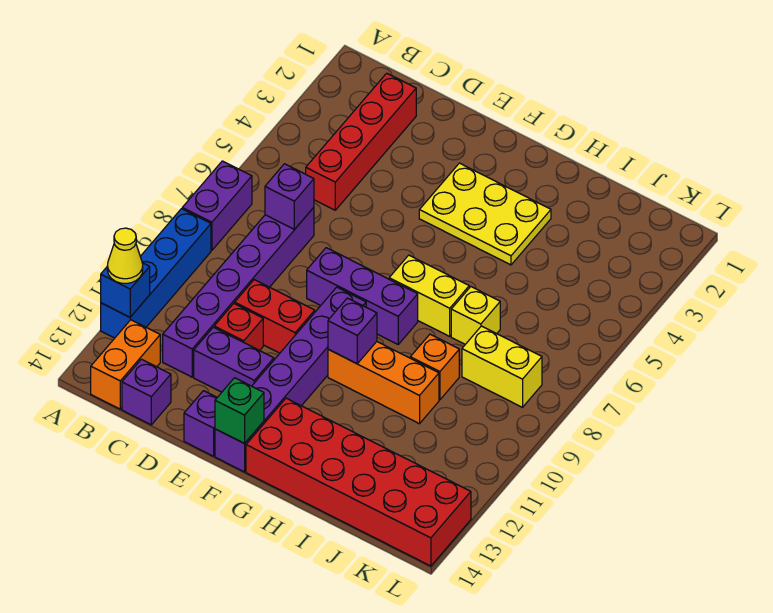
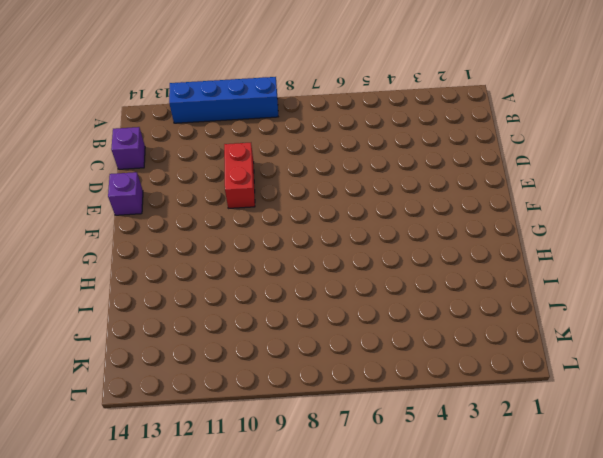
none -> purple 1x2 brick [182,161,252,250]
none -> orange 1x2 brick [91,320,160,409]
none -> red 1x4 brick [306,73,416,210]

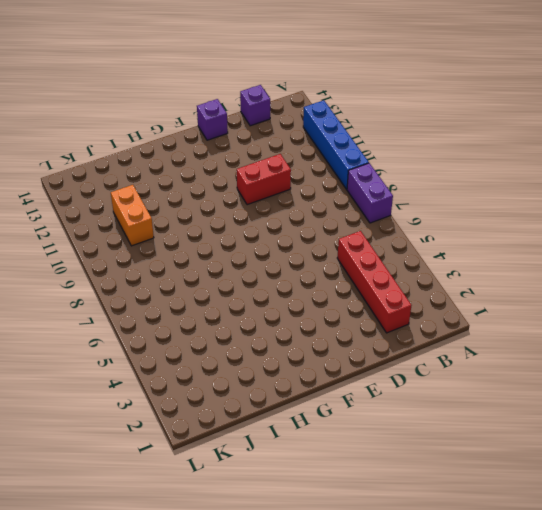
orange 1x2 brick [111,185,154,246] -> orange 1x2 brick moved to [91,320,160,409]
none -> purple 1x6 brick [163,208,314,377]
none -> red 1x1 brick [214,304,263,351]
none -> purple 1x2 brick [194,327,274,392]

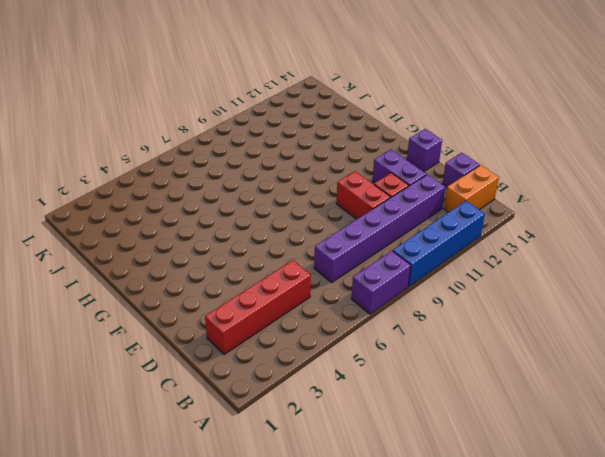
none -> purple 1x3 brick [307,248,418,344]
none -> yellow 2x3 plate [419,163,551,265]
none -> purple 1x6 brick [215,287,366,472]

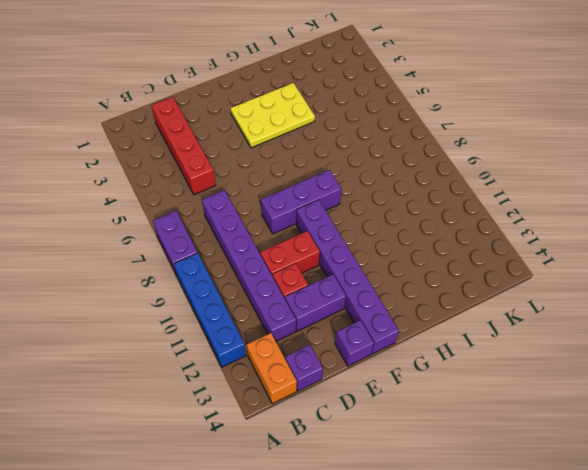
none -> yellow 1x2 brick [389,255,469,336]
none -> orange 1x3 brick [328,342,439,424]
none -> red 2x6 brick [246,398,471,566]

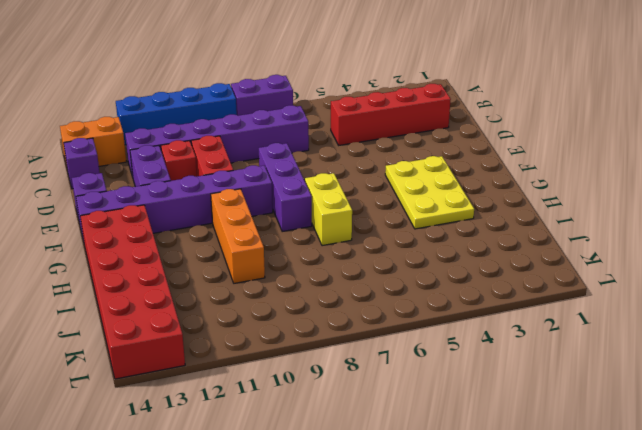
none -> yellow 1x1 brick [451,287,500,344]
none -> orange 1x1 brick [410,334,459,400]
none -> yellow 1x2 brick [462,326,542,407]

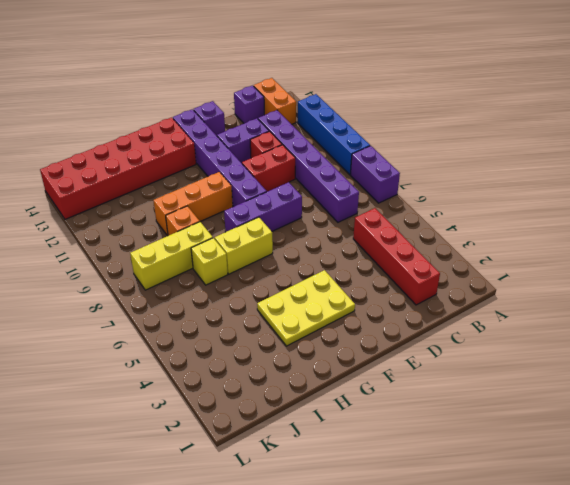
yellow 1x3 brick [130,222,213,290] -> yellow 1x2 brick [462,326,542,407]
none -> blue 1x1 brick [101,263,150,317]
none -> purple 1x1 brick [265,164,314,229]
none -> green 1x1 brick [215,378,264,444]

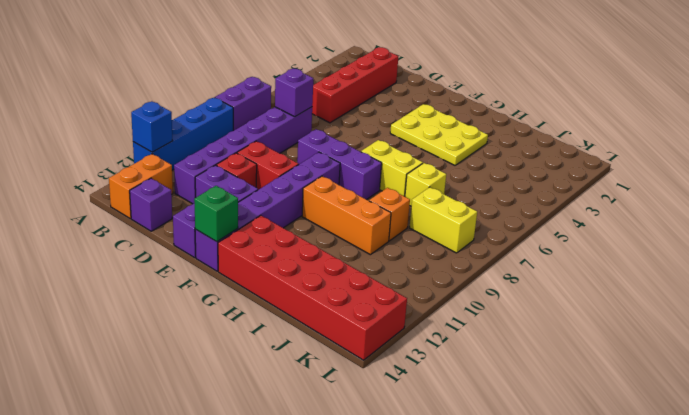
none -> purple 1x1 brick [328,298,377,364]
none -> yellow 1x1 cone [107,228,143,284]

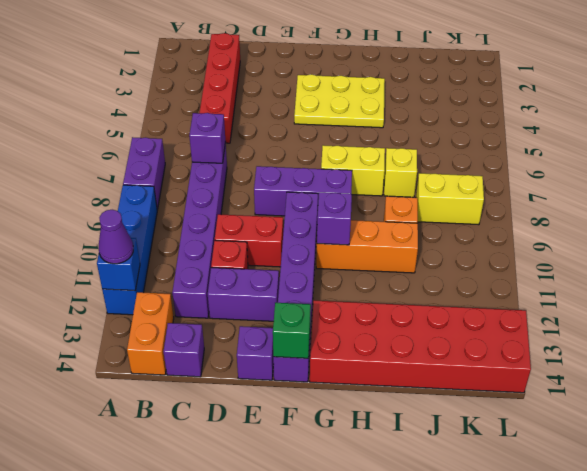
purple 1x1 cone [99,210,133,264] -> yellow 1x1 cone [107,228,143,284]

